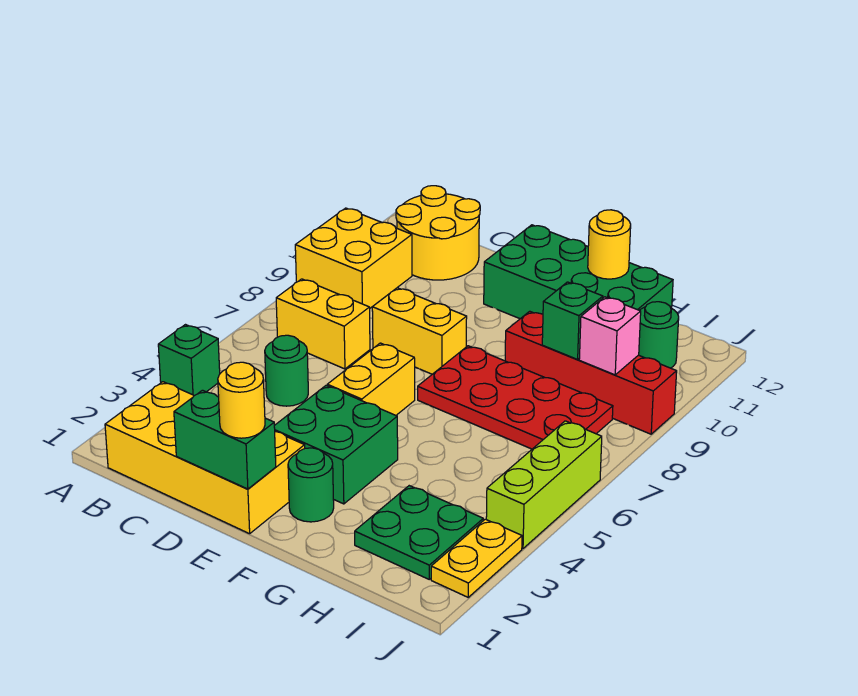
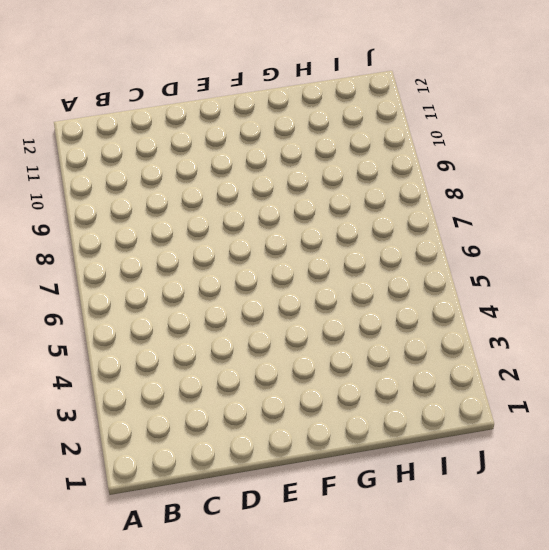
none -> green 1x1 brick [158,325,220,396]
none -> yellow 2x2 brick [295,208,412,308]
none -> yellow 2x4 brick [105,382,305,534]

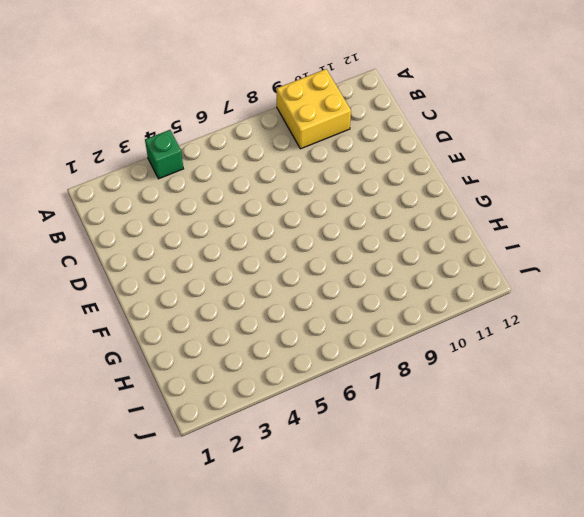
none -> yellow 2x4 brick [105,382,305,534]
none -> yellow 1x2 brick [276,279,370,369]
none -> yellow 2x2 round brick [396,186,480,280]

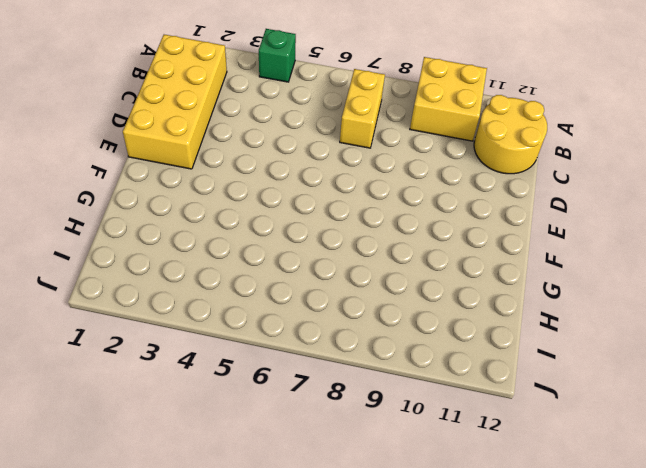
none -> green 1x1 round brick [265,335,308,406]
none -> yellow 1x2 brick [372,288,467,374]
none -> green 2x2 brick [274,386,398,504]

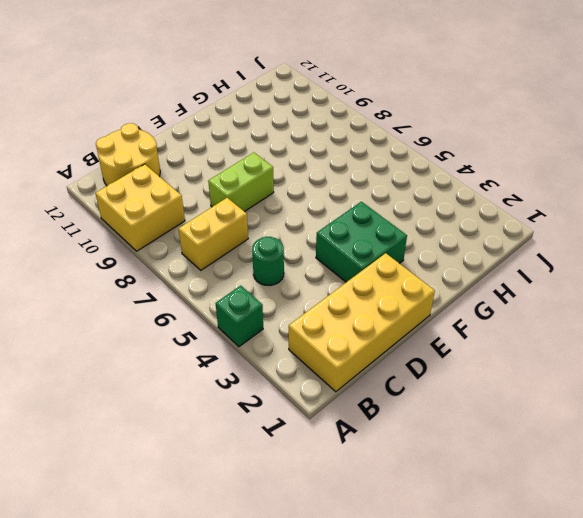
lime 1x2 brick [208,153,274,212] -> yellow 1x2 brick [372,288,467,374]
none -> yellow 1x2 brick [327,343,415,415]
none -> green 2x4 brick [484,225,673,319]
none -> green 1x1 round brick [288,448,334,522]

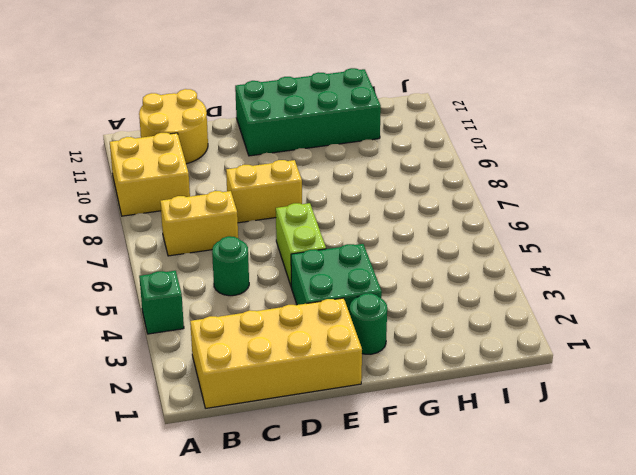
lime 1x2 brick [276,203,326,285] -> yellow 1x2 brick [327,343,415,415]
none -> red 2x4 plate [418,346,613,449]
none -> red 1x4 brick [505,311,677,434]
none -> green 2x2 plate [355,486,483,579]

